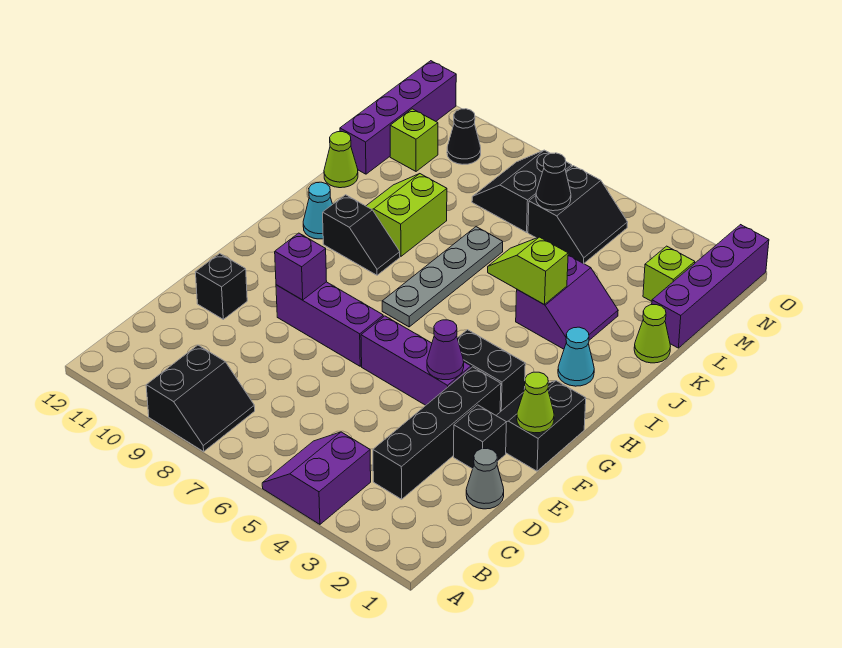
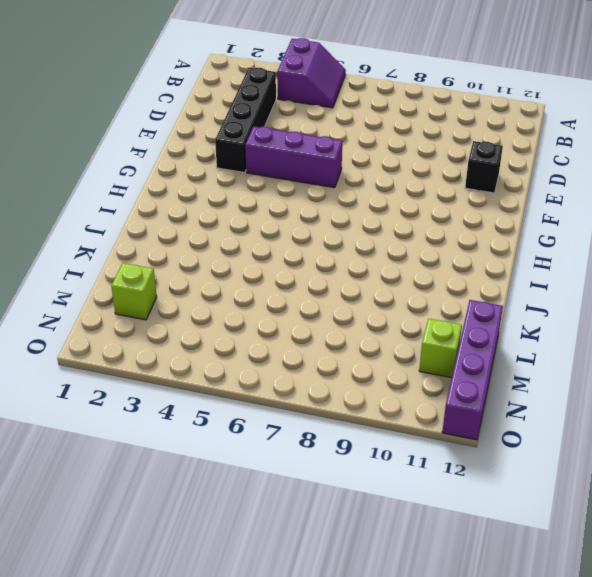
none -> black 2x2 slope [146,345,255,452]
none -> grey 1x1 cone [466,448,504,509]
none -> black 1x1 brick [454,405,506,469]
none -> black 2x2 slope [496,381,586,471]

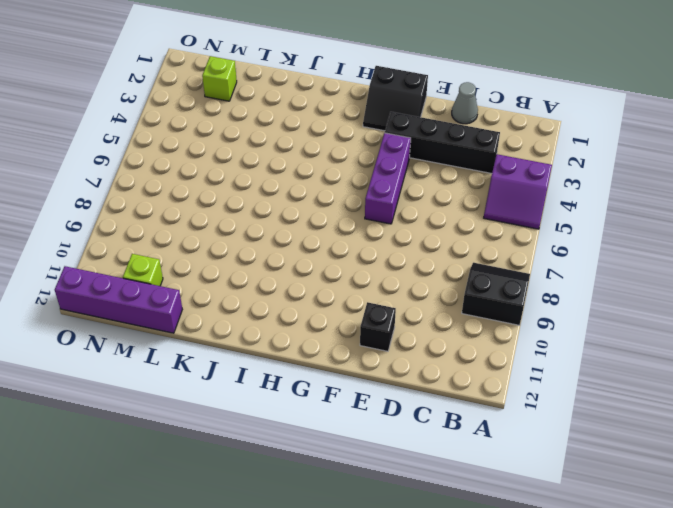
none -> black 1x1 brick [454,405,506,469]
none -> purple 1x3 brick [276,282,383,366]
none -> black 1x2 brick [457,330,525,412]
none -> grey 1x4 plate [382,227,503,327]

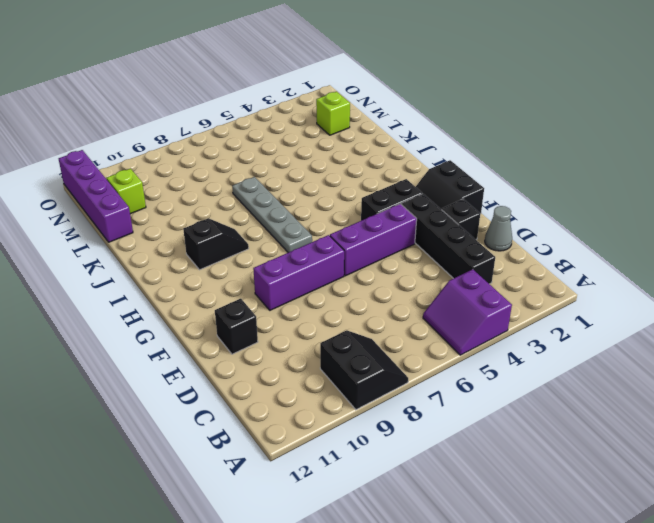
none -> cyan 1x1 cone [558,327,594,386]
none -> cyan 1x1 cone [303,182,333,239]
none -> purple 2x2 slope [516,255,618,349]
none -> lime 2x2 slope [367,174,447,256]

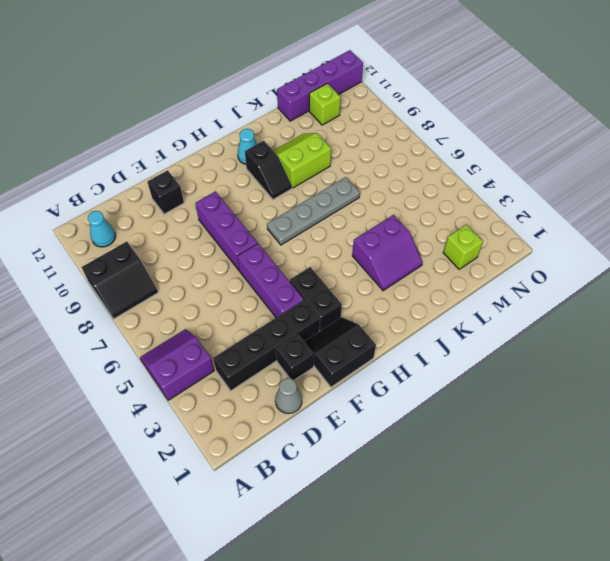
cyan 1x1 cone [88,211,116,247] -> cyan 1x1 cone moved to [558,327,594,386]
none -> lime 1x1 cone [634,305,670,363]
none -> lime 1x1 cone [324,132,358,188]
none -> purple 1x4 brick [652,225,769,348]
none -> black 2x2 slope [528,166,628,263]

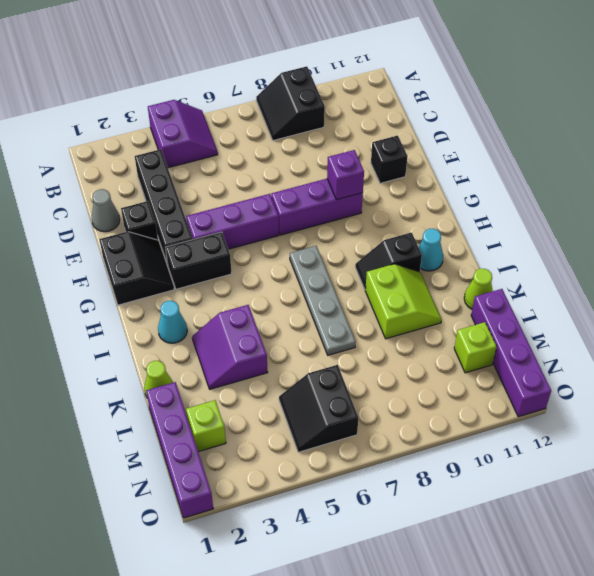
none -> black 2x2 slope [472,150,572,232]
none -> black 1x1 cone [447,109,481,164]
none -> lime 1x1 cone [517,372,554,433]
none -> purple 1x1 cone [427,320,464,380]

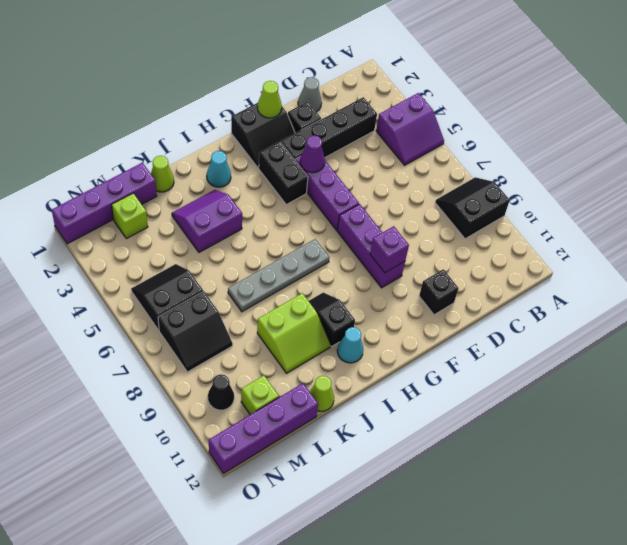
none -> lime 1x2 slope [488,237,568,304]
none -> black 1x1 cone [536,153,571,211]

